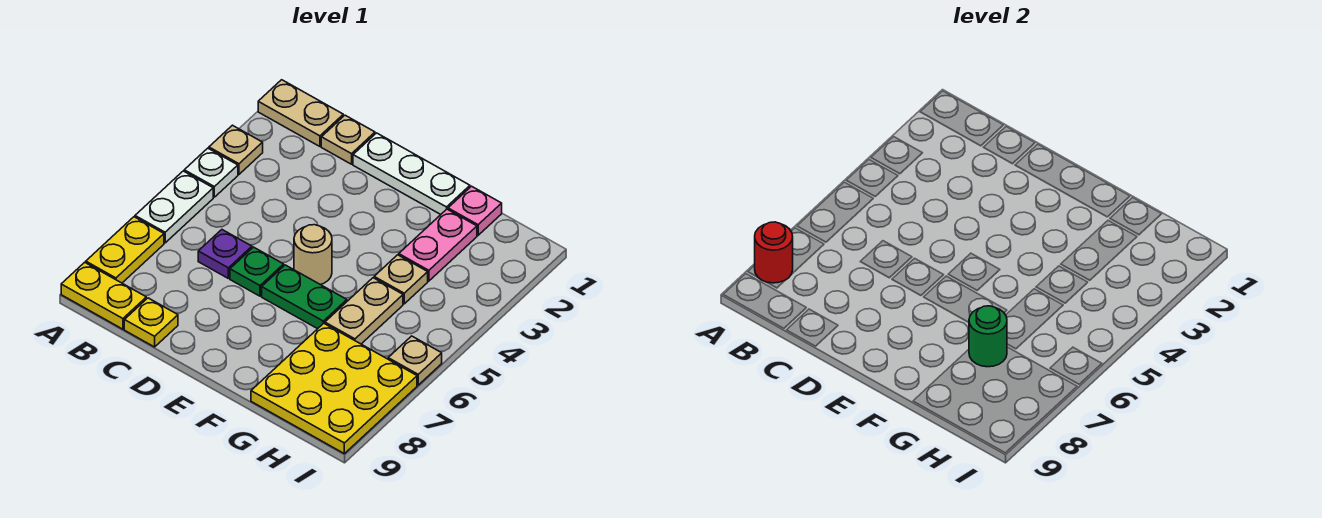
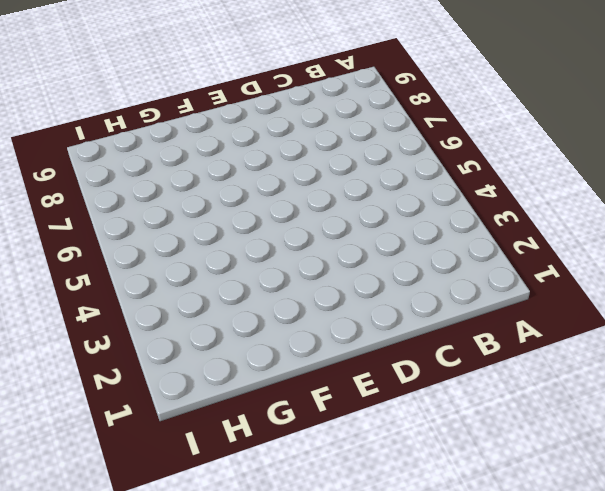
none -> tan 1x2 plate [258,80,343,146]
none -> tan 1x1 plate [209,125,263,174]
none -> white 1x1 plate [184,148,238,197]

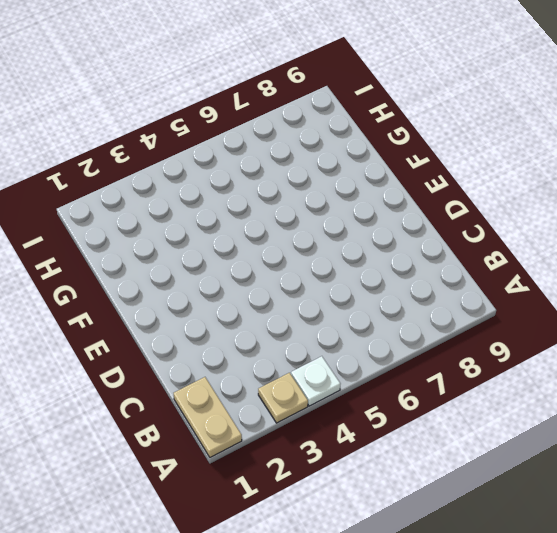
none -> white 1x2 plate [135,171,213,243]
none -> yellow 1x2 plate [86,217,164,283]
none -> yellow 1x2 plate [61,262,146,329]

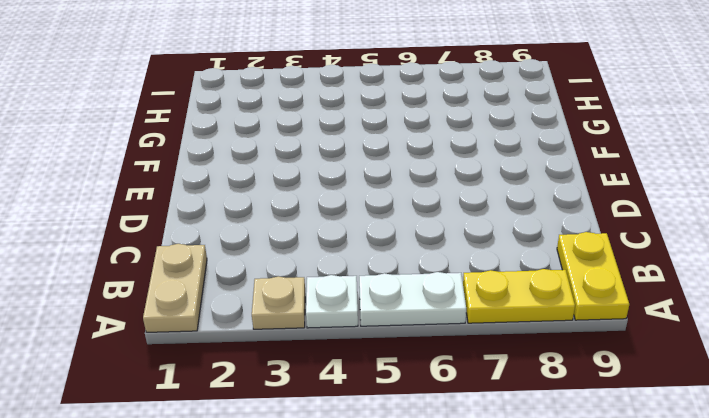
none -> tan 1x1 plate [321,115,375,164]
none -> purple 1x1 plate [198,230,252,278]
none -> yellow 1x1 plate [124,298,178,347]

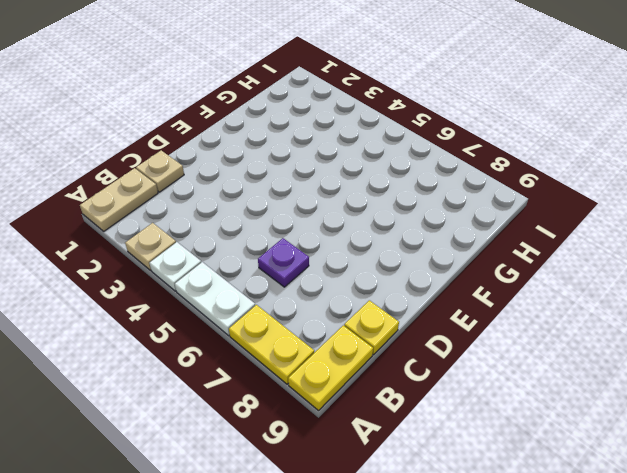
none -> white 1x3 plate [353,133,470,214]
none -> green 1x1 plate [230,247,284,296]
none -> tan 1x1 round brick [294,225,332,285]

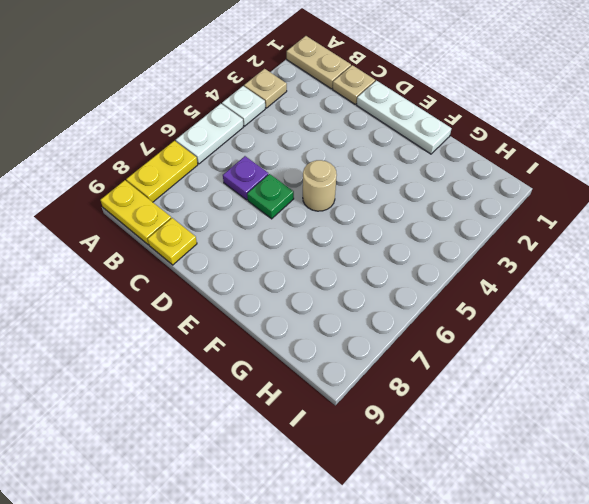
none -> green 1x2 plate [262,265,347,329]
none -> pink 1x1 plate [448,186,502,235]
none -> pink 1x2 plate [399,209,477,281]

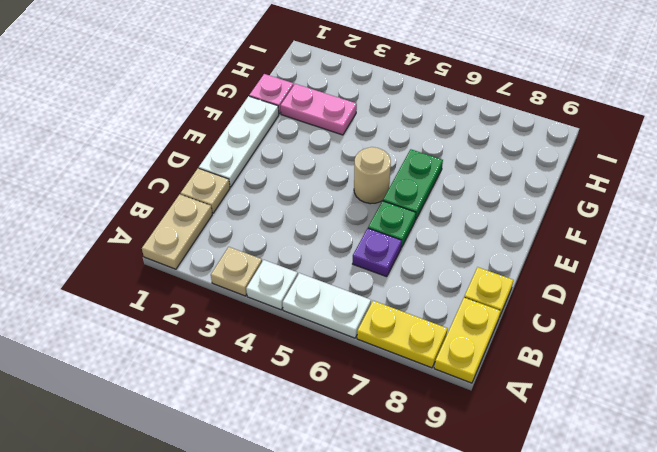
none -> tan 1x1 plate [374,255,428,304]
none -> tan 1x2 plate [325,278,403,344]
none -> yellow 3x3 plate [251,323,417,454]

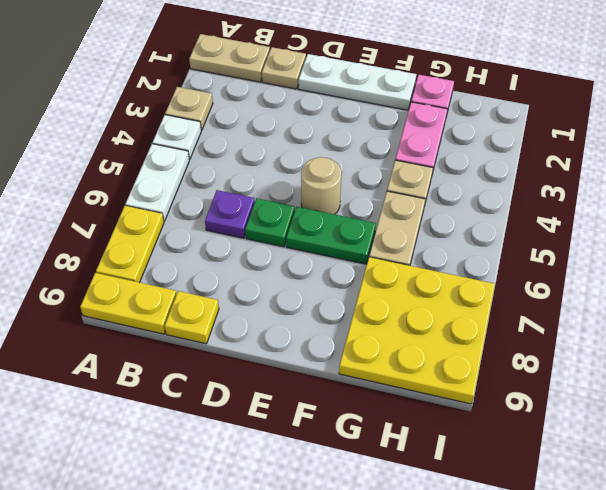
none -> tan 1x1 plate [388,336,442,385]
none -> red 1x1 round brick [755,222,793,283]
none -> green 1x1 round brick [969,306,1007,367]

